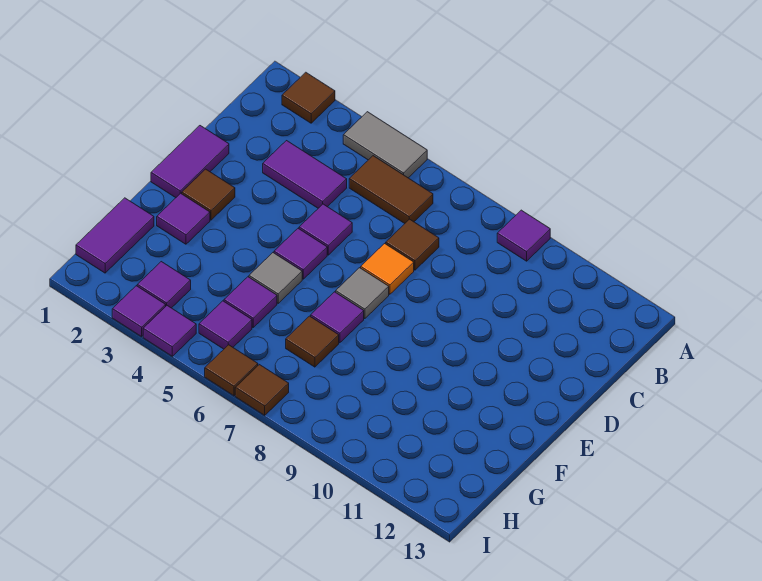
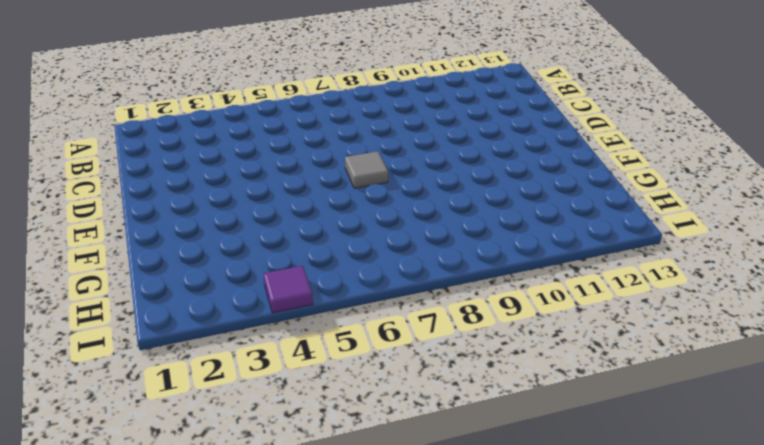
none -> brown 1x1 tile [282,72,335,123]
none -> grey 1x2 tile [343,112,427,178]
none -> purple 1x1 tile [497,210,550,261]

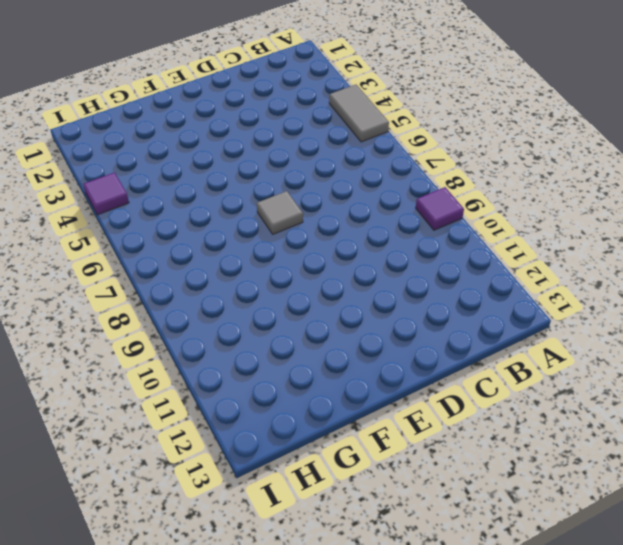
none -> brown 1x1 tile [282,72,335,123]
none -> brown 1x2 tile [349,156,433,223]
none -> purple 1x2 tile [263,141,347,208]

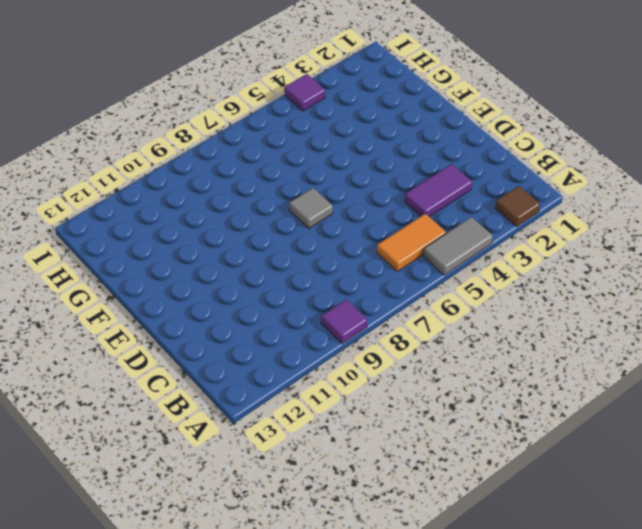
orange 1x2 tile [377,214,446,271] -> brown 1x2 tile [349,156,433,223]
none -> brown 1x1 tile [386,219,439,270]
none -> purple 1x2 tile [151,126,229,198]
none -> purple 1x1 tile [299,204,352,255]

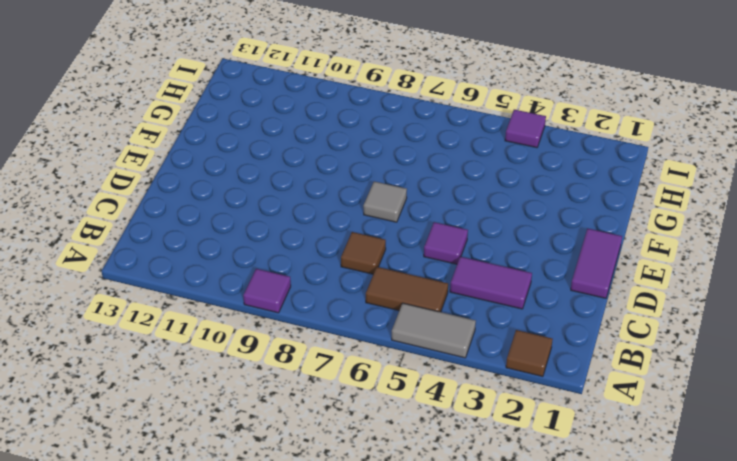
none -> orange 1x1 tile [361,244,414,294]
none -> brown 1x1 tile [182,169,235,220]
none -> purple 1x1 tile [274,229,327,279]

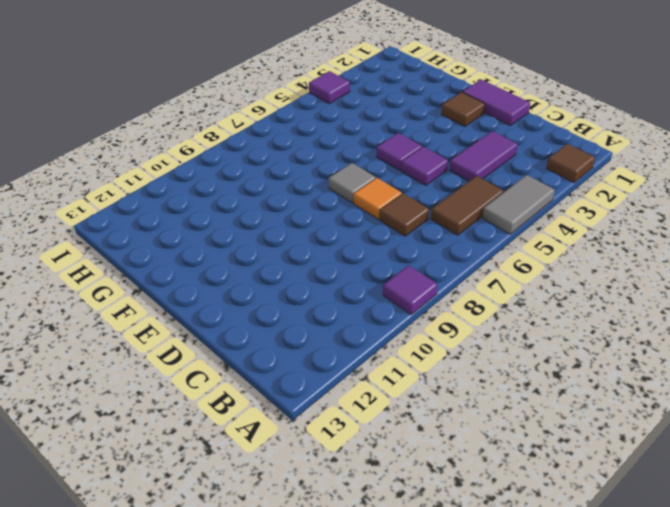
none -> purple 1x1 tile [157,193,210,244]
none -> grey 1x1 tile [249,253,302,303]
none -> purple 1x1 tile [311,292,364,343]

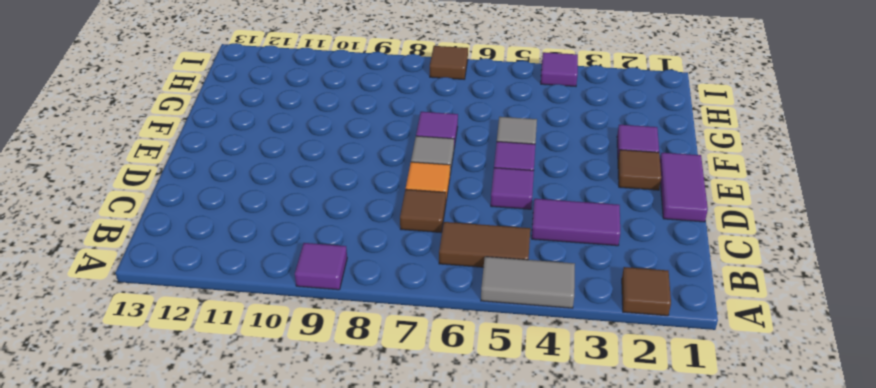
none -> purple 1x2 tile [76,198,154,273]
none -> purple 1x1 tile [224,277,277,327]
none -> brown 1x1 tile [286,316,339,367]

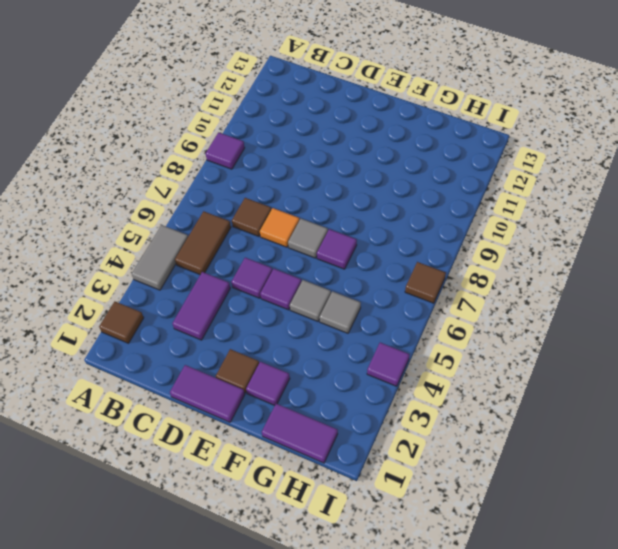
grey 1x1 tile [319,291,361,333] -> purple 1x1 tile [224,277,277,327]
none -> brown 1x1 tile [286,316,339,367]
none -> purple 1x1 tile [137,262,191,308]
none -> purple 1x1 tile [199,301,252,349]

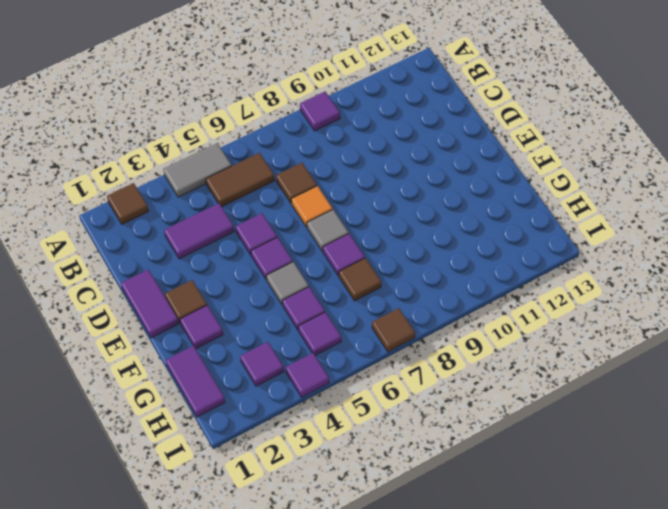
none -> purple 1x1 tile [112,286,166,337]
none -> brown 1x1 tile [205,345,258,396]

